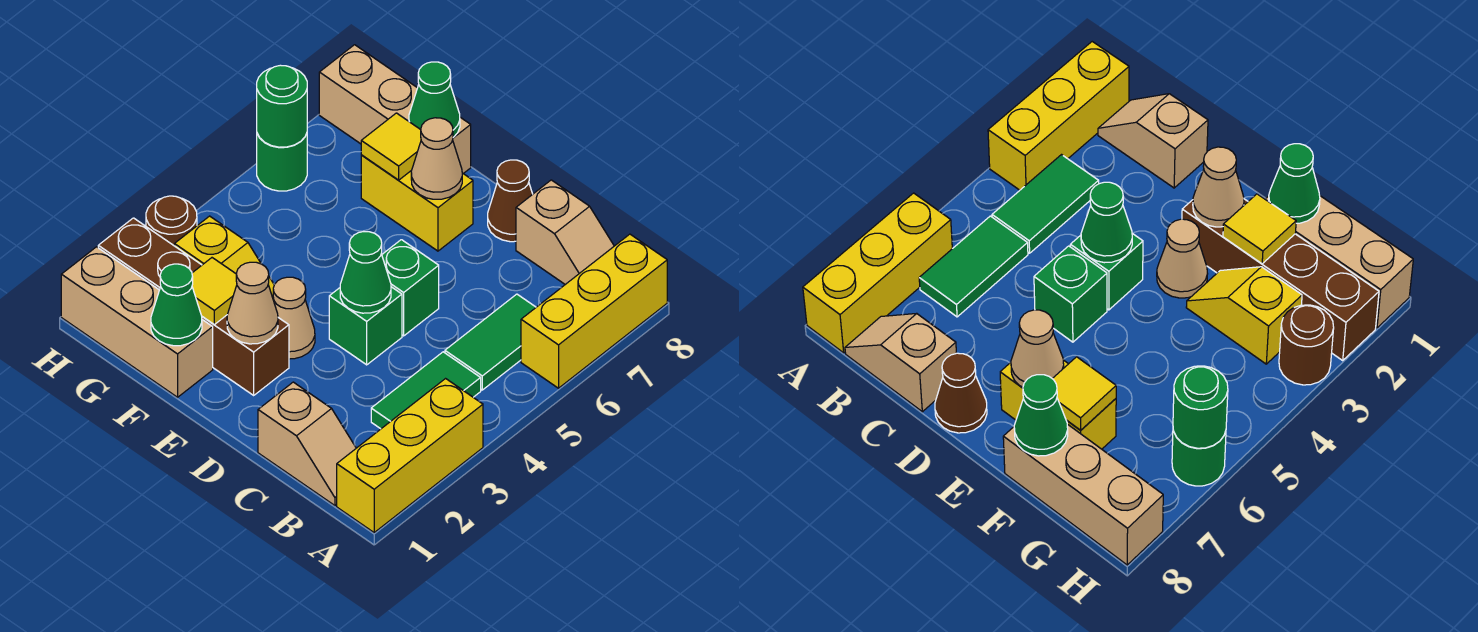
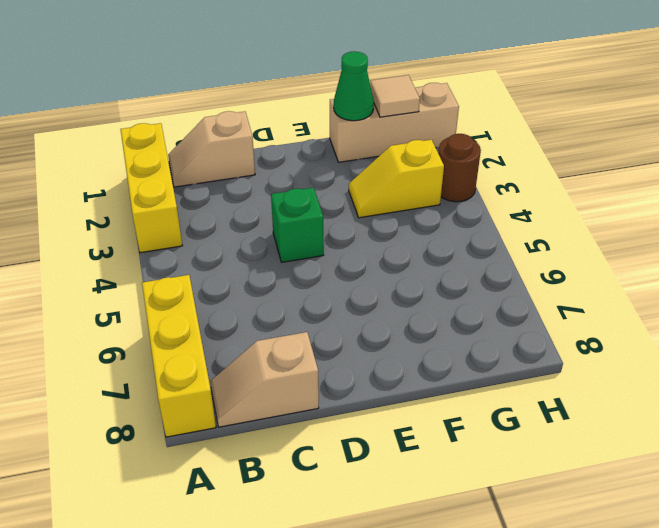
tan 1x1 tile [370,75,420,117] -> none
none -> green 1x2 tile [371,352,481,429]
none -> green 1x2 tile [445,294,536,390]
none -> green 1x1 brick [382,240,439,336]

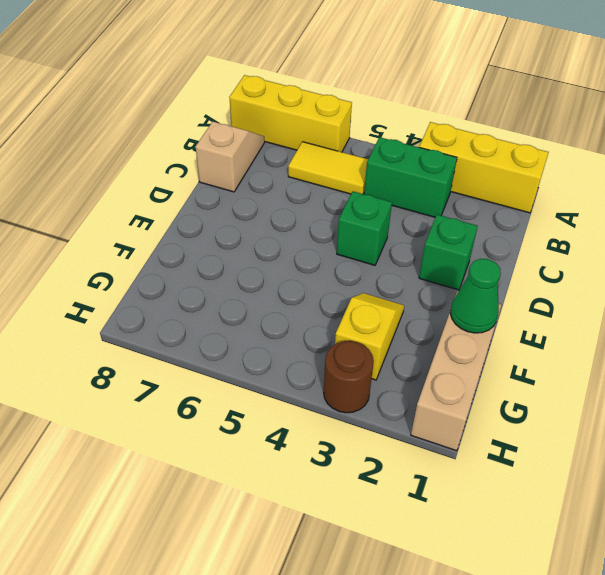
green 1x2 brick [364,137,457,217] -> green 1x2 tile [371,352,481,429]
yellow 1x2 tile [288,142,368,194] -> green 1x2 tile [445,294,536,390]
green 1x1 brick [419,215,478,290] -> green 1x1 brick moved to [382,240,439,336]
none -> tan 1x2 slope [258,382,356,506]
none -> brown 1x1 cone [488,160,533,242]
none -> brown 1x4 brick [98,218,289,395]

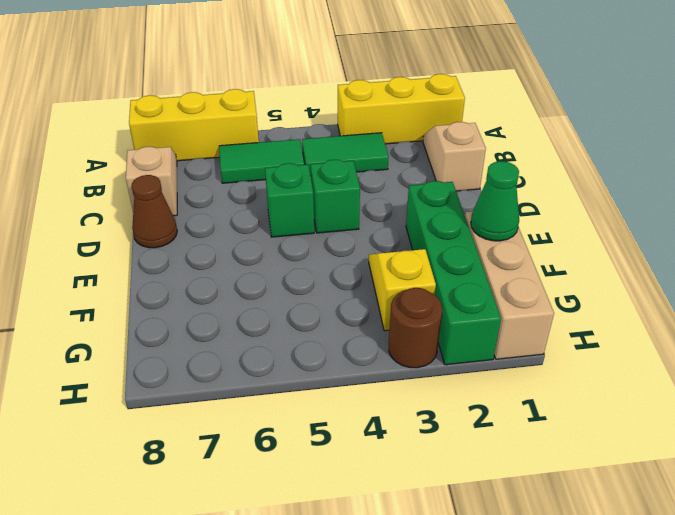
green 1x4 brick [406,181,501,365] -> brown 1x4 brick [98,218,289,395]
none -> tan 1x1 cone [273,277,315,359]
none -> yellow 1x2 brick [361,155,473,251]
none -> tan 1x3 brick [319,45,471,174]

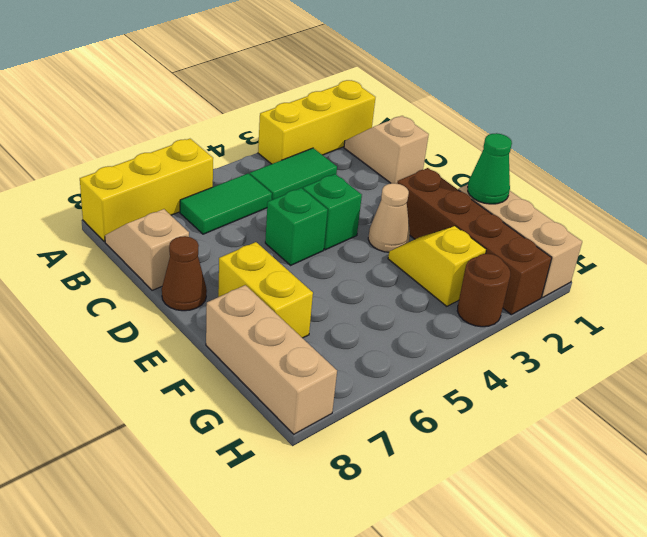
none -> green 1x1 round brick [257,133,307,191]
none -> green 1x1 cone [340,232,391,313]
none -> tan 1x1 cone [227,262,278,344]

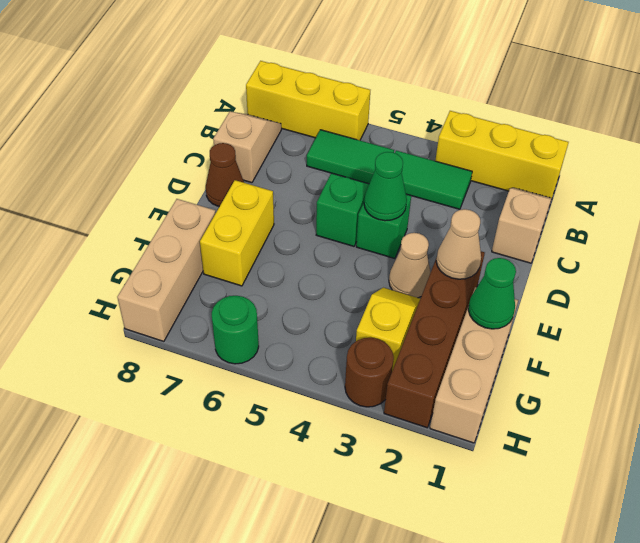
none -> tan 1x1 cone [411,118,462,199]
none -> yellow 1x1 tile [192,258,237,324]
none -> yellow 1x1 tile [361,113,421,180]

